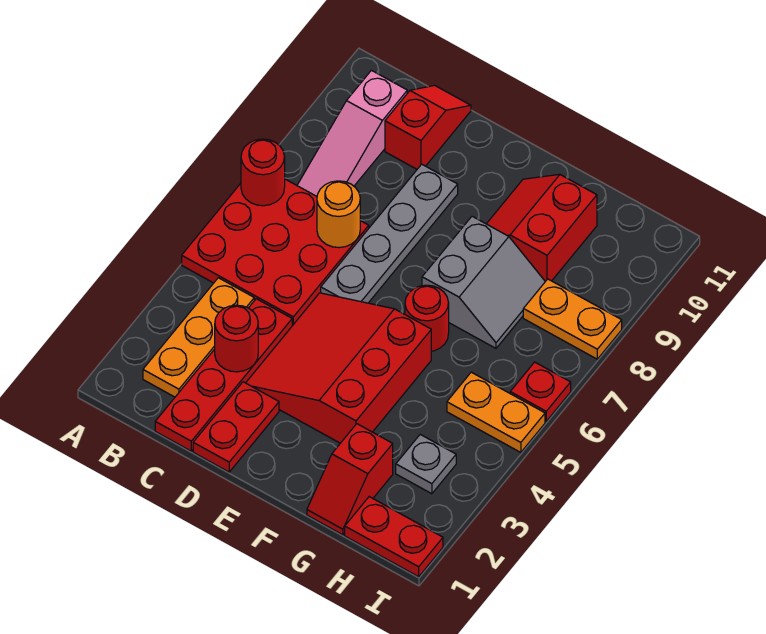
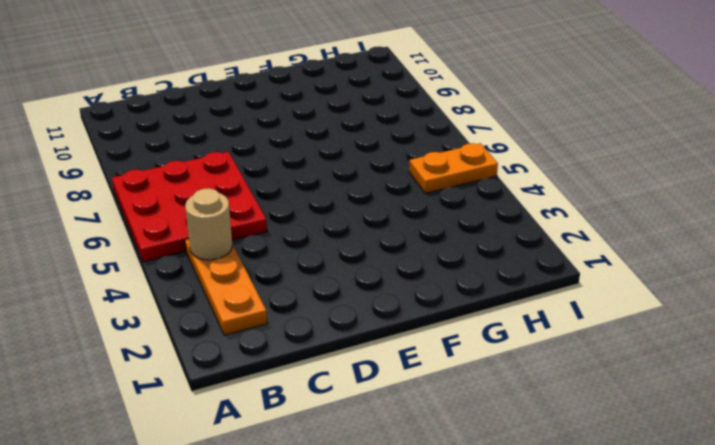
tan 1x1 round brick [185,188,232,260] -> none
none -> pink 1x3 slope [297,70,407,196]
none -> red 1x4 plate [155,299,292,451]
none -> red 1x2 slope [385,85,471,169]

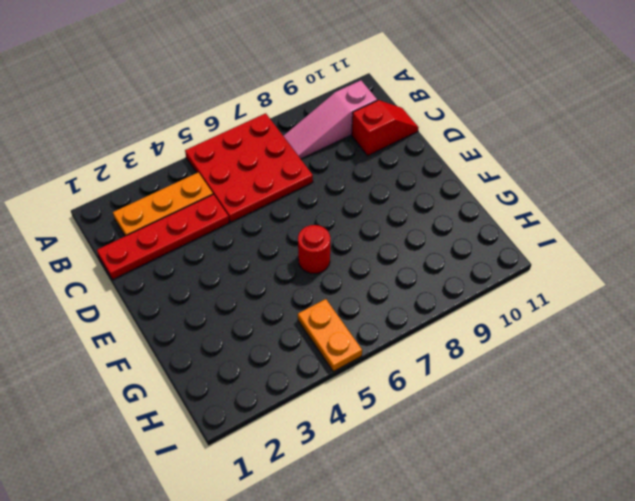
none -> red 1x2 plate [193,382,279,472]
none -> red 3x3 slope [246,293,431,443]
none -> grey 1x4 plate [321,164,458,303]

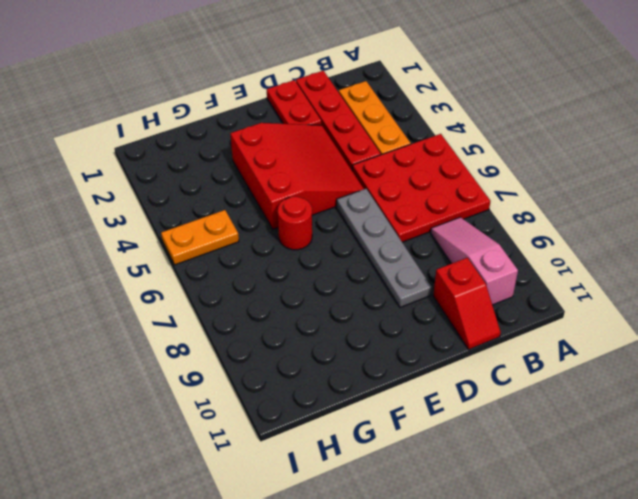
none -> grey 2x2 slope [422,216,545,348]
none -> red 2x2 slope [487,174,597,281]
none -> red 1x2 slope [307,424,393,535]

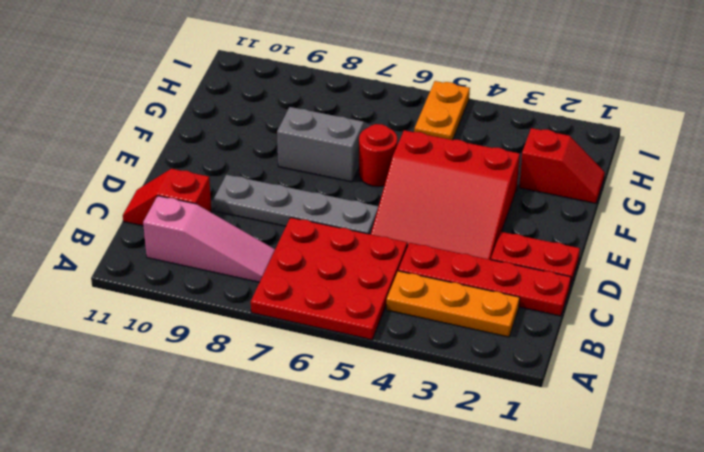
none -> red 2x2 slope [487,174,597,281]
none -> red 1x2 plate [345,497,443,577]
none -> grey 1x1 plate [396,434,456,494]

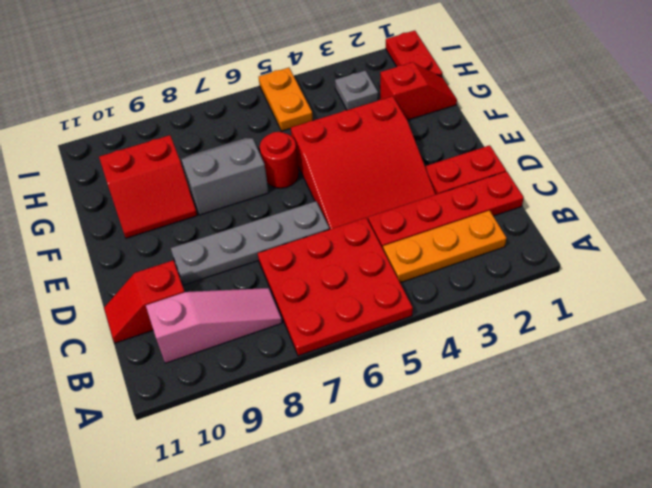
none -> orange 1x2 plate [523,279,622,359]
none -> red 1x1 plate [510,362,571,421]
none -> red 1x1 round brick [241,139,285,206]

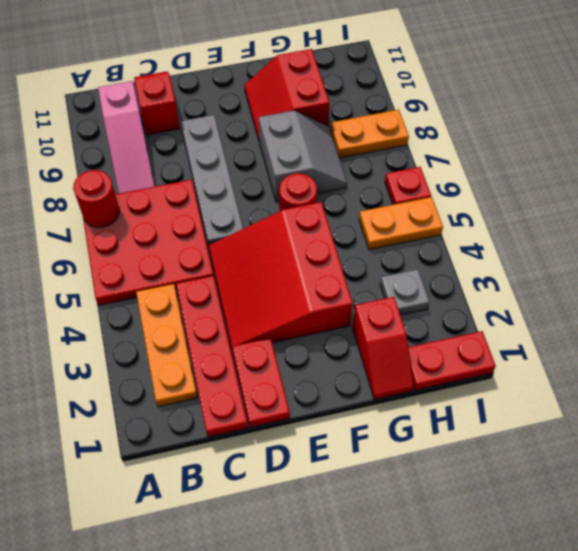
none -> red 1x1 round brick [215,305,258,372]
none -> orange 1x1 round brick [317,181,360,248]

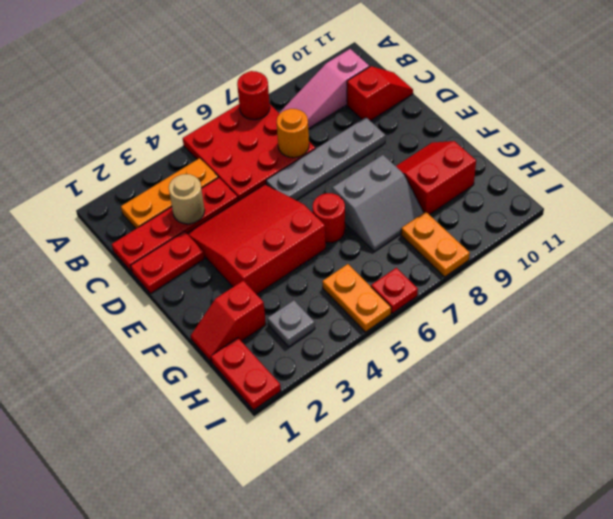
tan 1x1 round brick [169,174,205,224] -> red 1x1 round brick [215,305,258,372]

